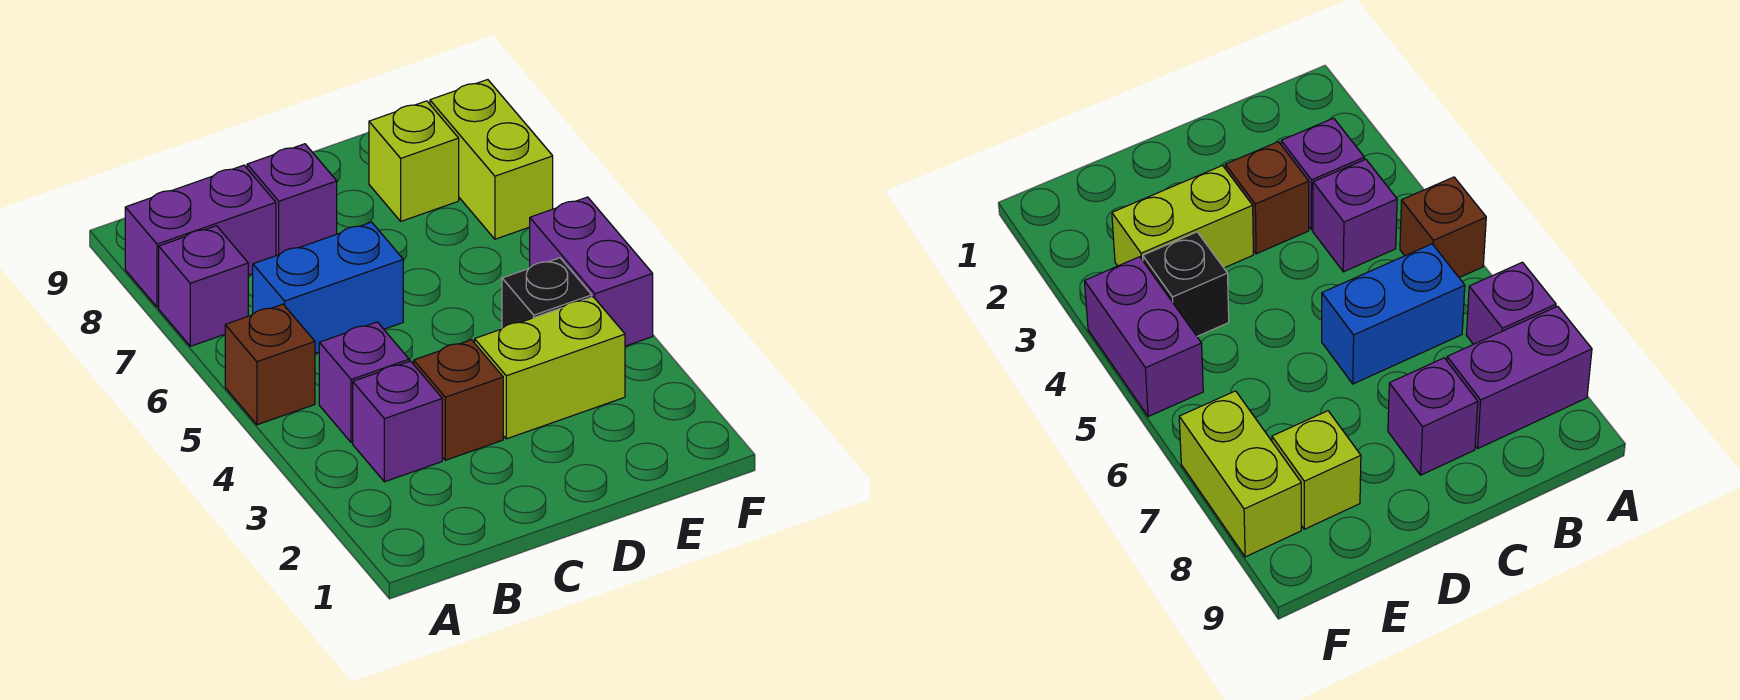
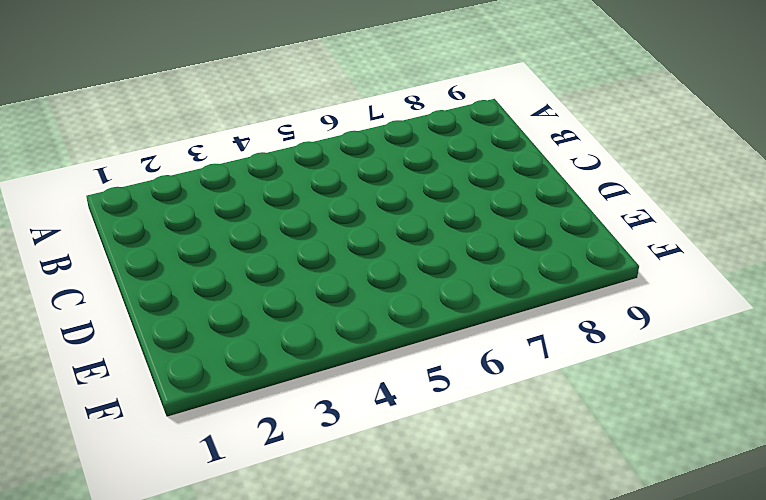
none -> brown 1x1 brick [225,304,315,425]
none -> purple 1x1 brick [159,226,248,346]
none -> purple 1x2 brick [125,165,276,307]

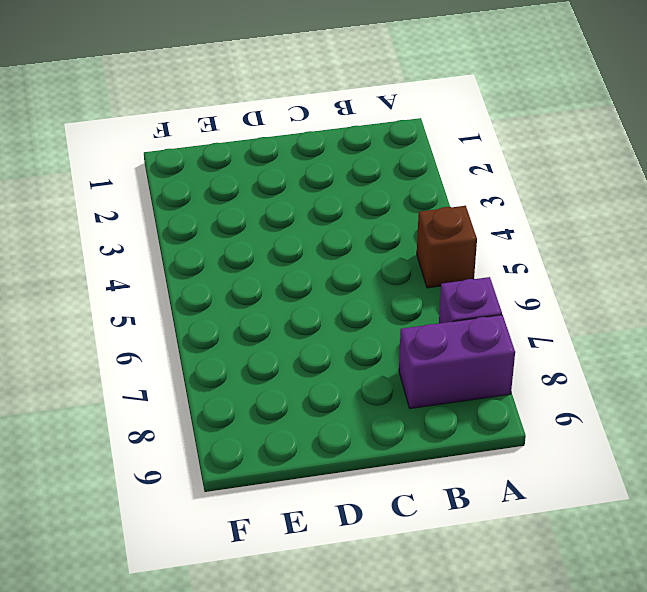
none -> purple 1x1 brick [353,361,442,482]
none -> purple 1x1 brick [319,322,409,443]
none -> blue 1x2 brick [253,222,403,353]

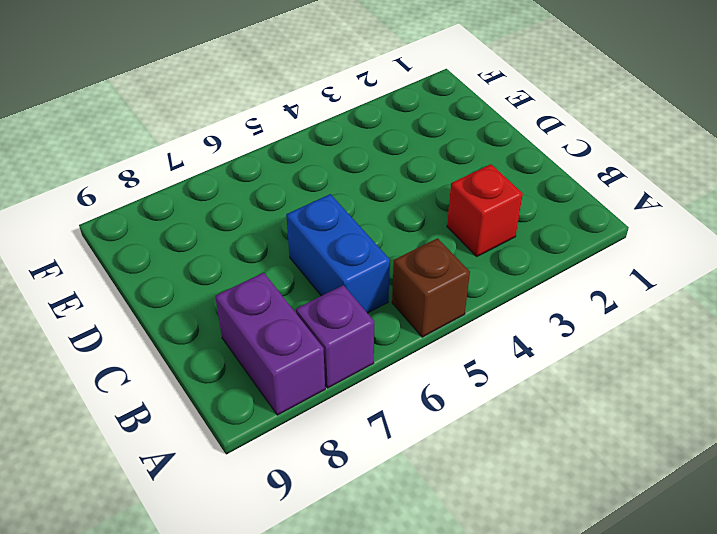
red 1x1 brick [447,164,523,256] -> purple 1x1 brick [353,361,442,482]
none -> purple 1x1 brick [319,322,409,443]
none -> brown 1x1 brick [414,340,503,460]
none -> purple 1x1 brick [247,144,337,256]

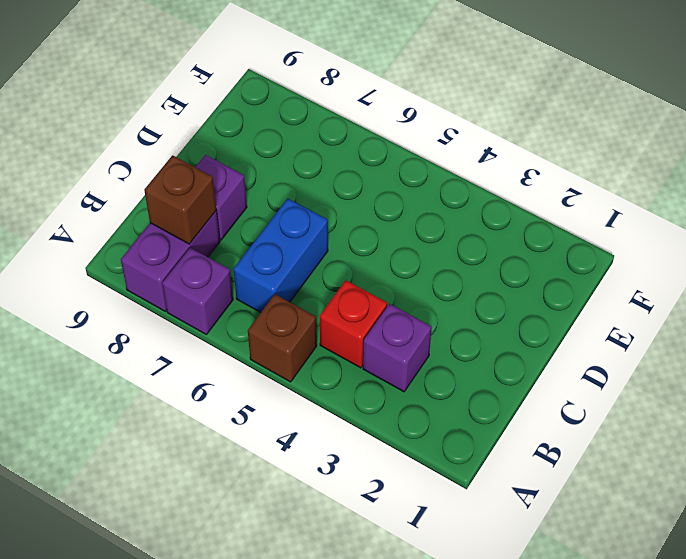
red 1x1 brick [320,280,387,368] -> purple 1x1 brick [319,322,409,443]
brown 1x1 brick [144,155,216,244] -> brown 1x1 brick moved to [414,340,503,460]
none -> lime 1x2 brick [475,297,625,439]
none -> black 1x1 brick [502,258,592,328]
none -> lime 1x1 brick [369,101,459,221]

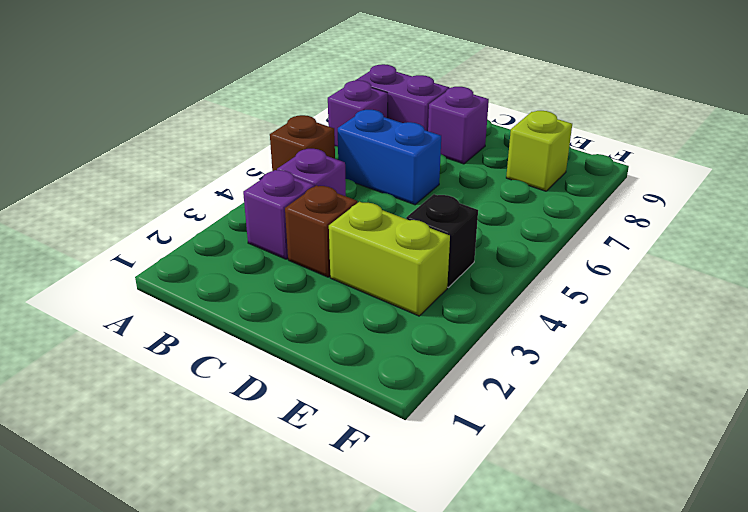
none -> purple 1x2 brick [530,197,653,346]
none -> lime 1x2 brick [430,80,553,239]

